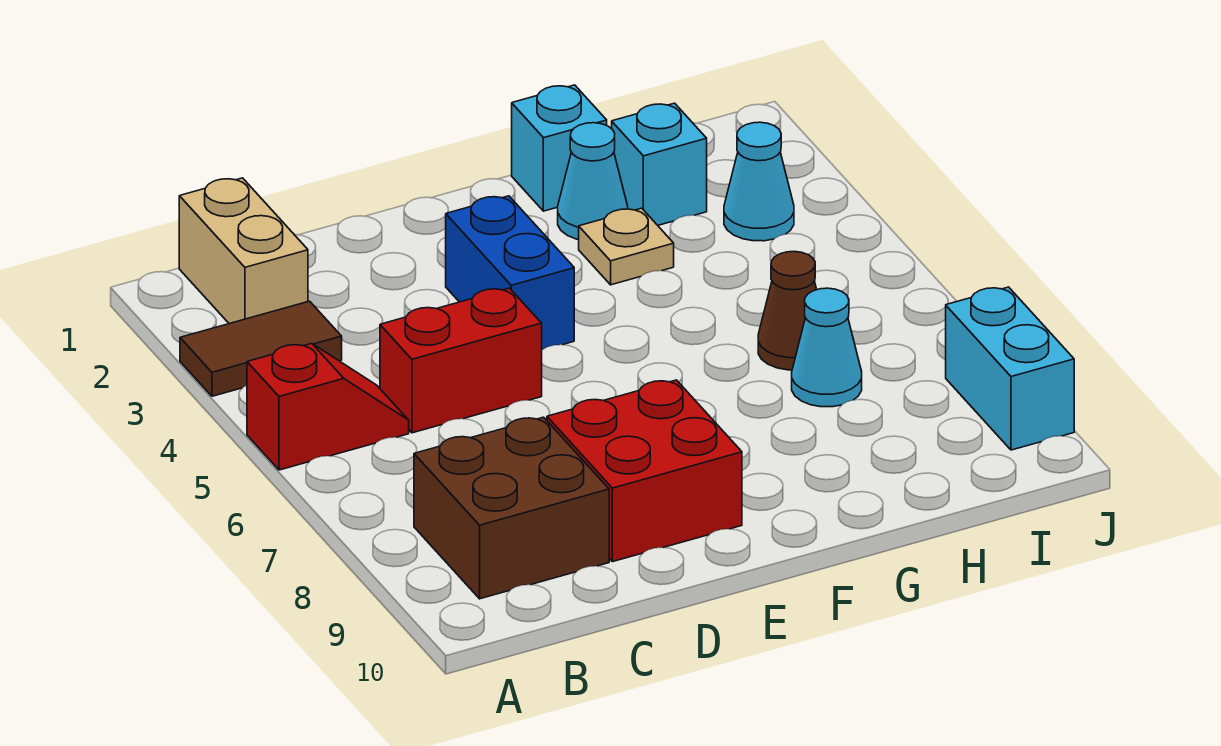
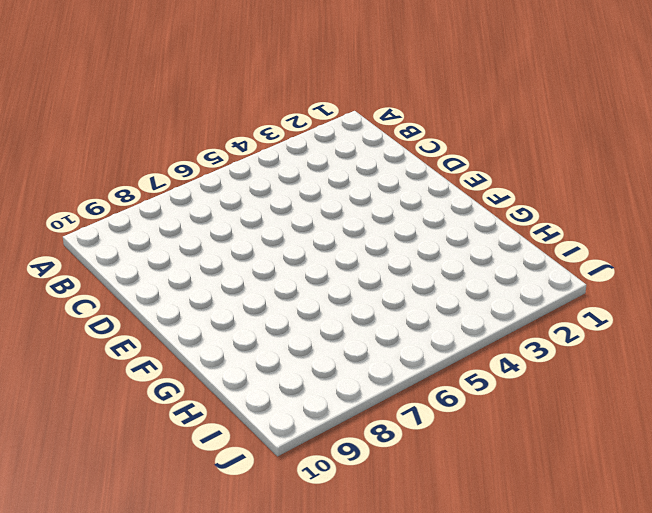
none -> brown 1x2 tile [180,301,342,396]
none -> red 1x2 slope [247,344,409,470]
none -> tan 1x2 brick [179,178,308,324]

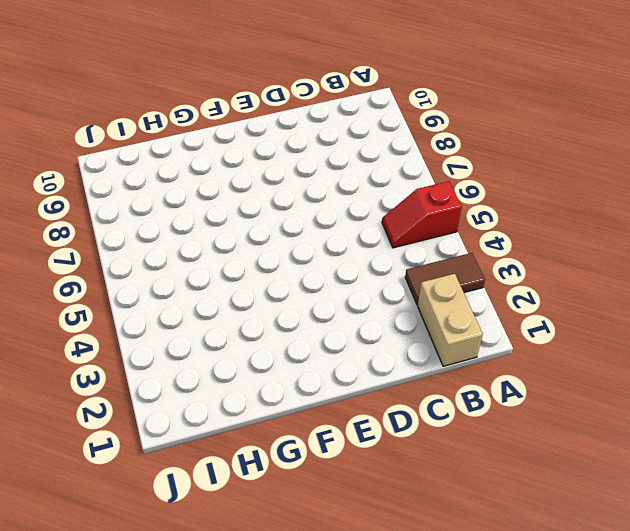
none -> brown 2x2 brick [414,417,609,599]
none -> red 1x2 brick [380,288,542,433]
none -> red 2x2 brick [547,380,742,562]

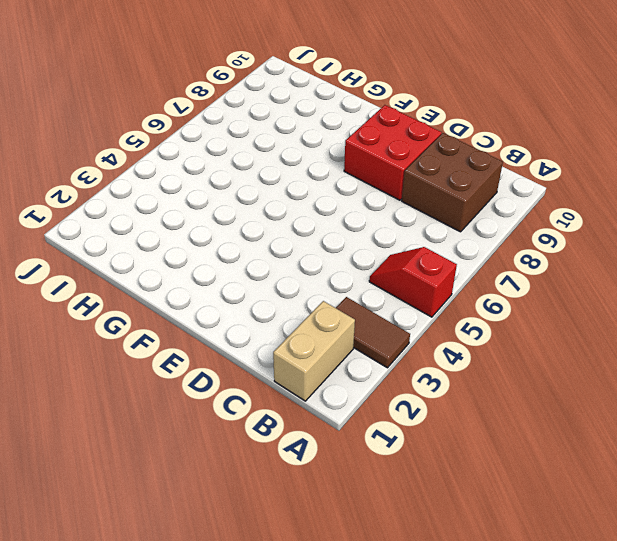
none -> red 1x2 brick [380,288,542,433]
none -> blue 1x2 brick [446,196,574,350]
none -> cyan 1x1 brick [512,85,607,211]

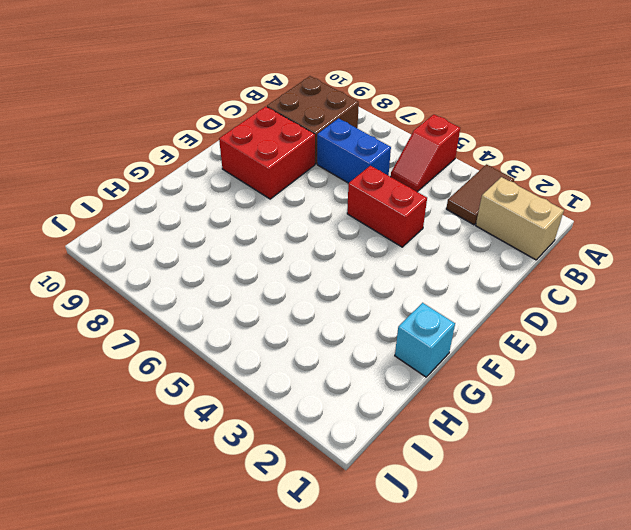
blue 1x2 brick [317,118,391,183] -> blue 1x2 brick moved to [446,196,574,350]
red 1x2 brick [347,166,427,247] -> red 1x2 brick turned to [380,288,542,433]
none -> cyan 1x1 cone [558,123,628,240]
none -> tan 1x1 plate [579,208,674,285]
none -> cyan 1x1 brick [612,103,707,225]

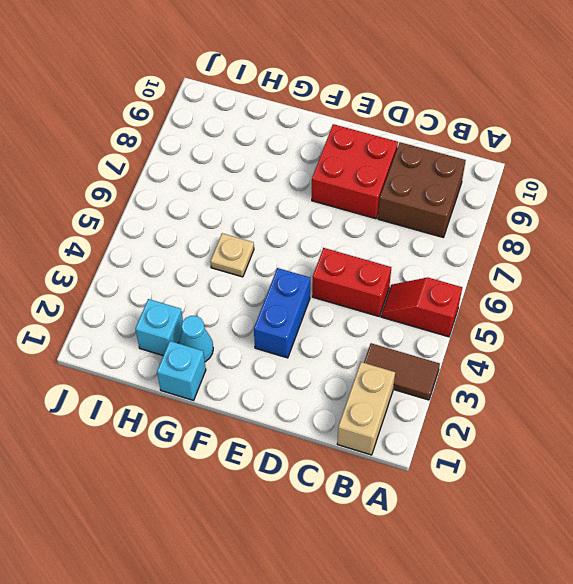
tan 1x1 plate [210,233,254,277] -> tan 1x1 plate moved to [579,208,674,285]
none -> brown 1x1 cone [758,251,817,370]
none -> cyan 1x1 cone [792,288,862,407]
none -> cyan 1x1 cone [724,122,794,241]

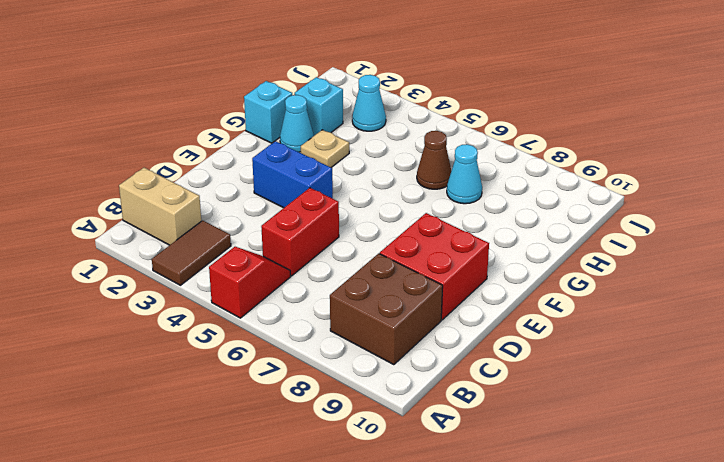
none -> cyan 1x2 brick [946,287,1074,450]

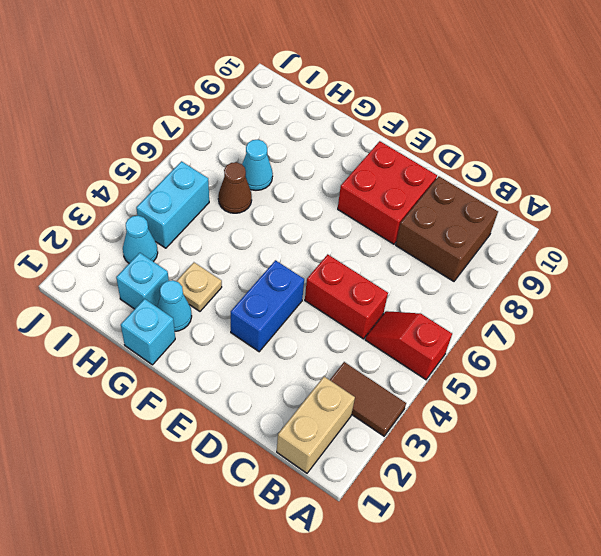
cyan 1x2 brick [136,161,209,248] -> cyan 1x2 brick moved to [946,287,1074,450]

